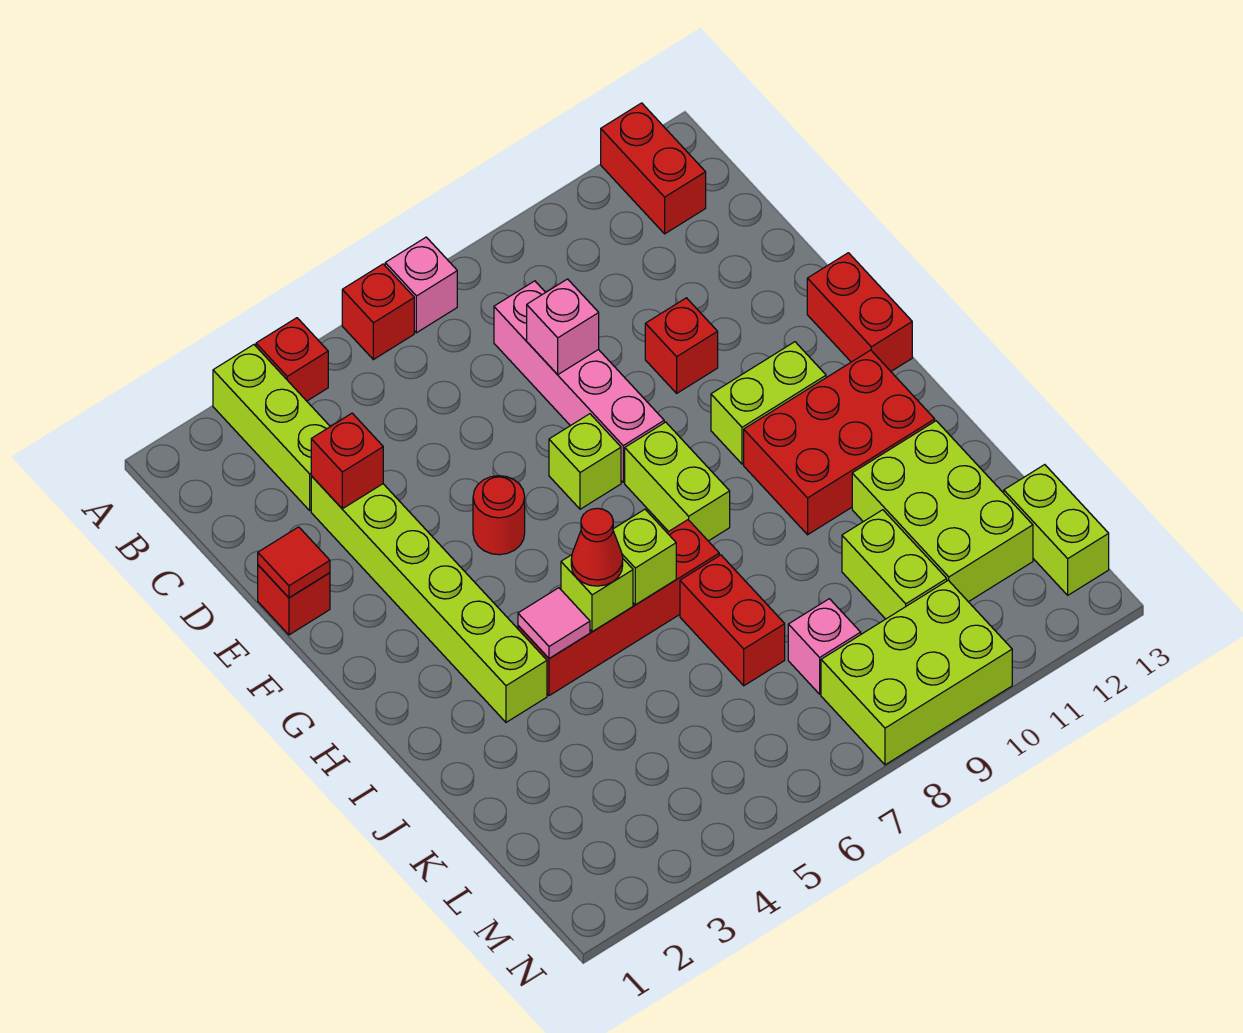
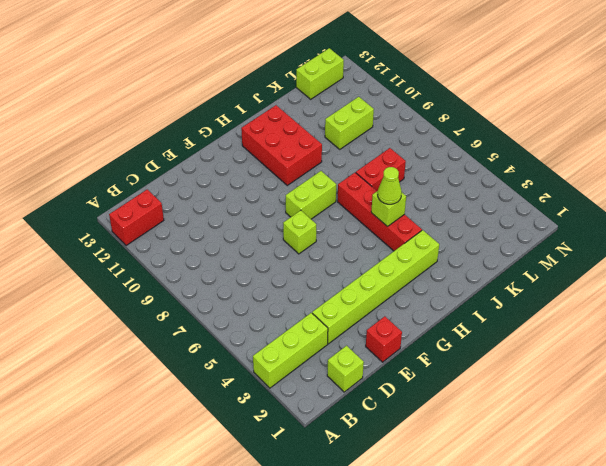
lime 1x1 brick [327,346,364,392] -> lime 1x1 brick moved to [613,509,676,605]
lime 1x1 cone [378,167,402,204] -> red 1x1 cone [571,508,623,586]
none -> red 1x1 brick [256,318,328,401]
none -> red 1x1 brick [342,264,414,360]
none -> pink 1x1 brick [385,237,457,333]

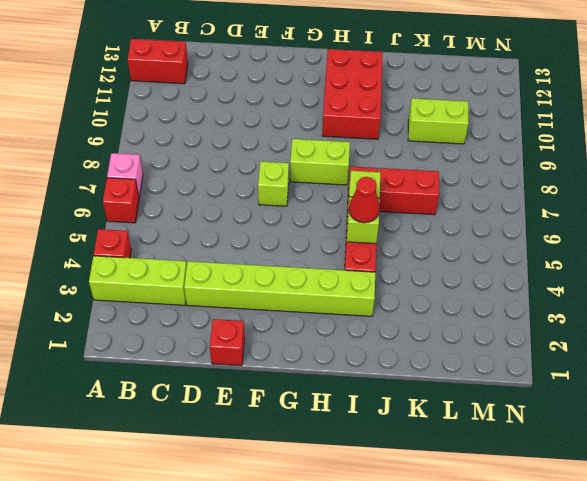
none -> pink 1x4 brick [494,281,664,482]
none -> red 1x1 brick [645,298,718,393]
none -> red 1x1 round brick [473,476,525,555]

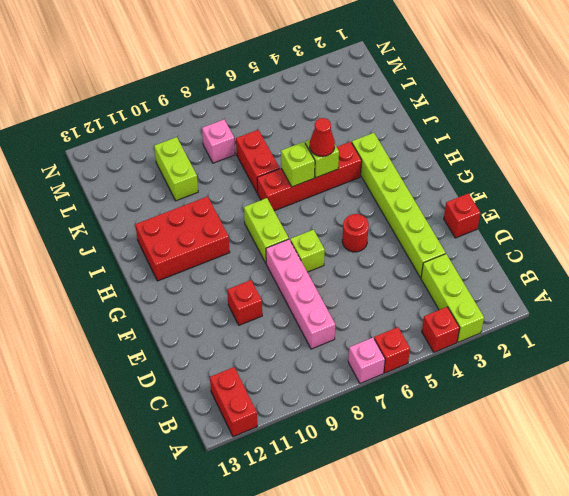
none -> red 1x2 brick [807,253,912,371]
none -> lime 1x2 brick [711,342,826,464]
none -> lime 2x3 brick [852,421,1033,602]

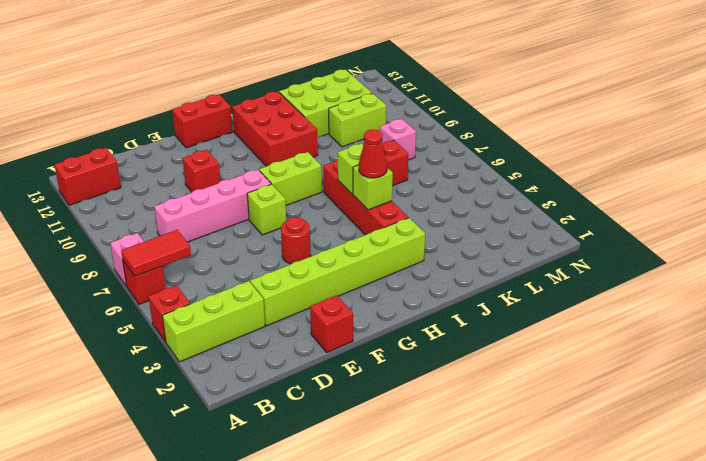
red 1x2 tile [121,230,191,276] -> none
none -> lime 1x2 brick [711,342,826,464]
none -> lime 1x2 brick [1004,465,1109,595]
none -> lime 2x3 brick [821,580,1012,765]

